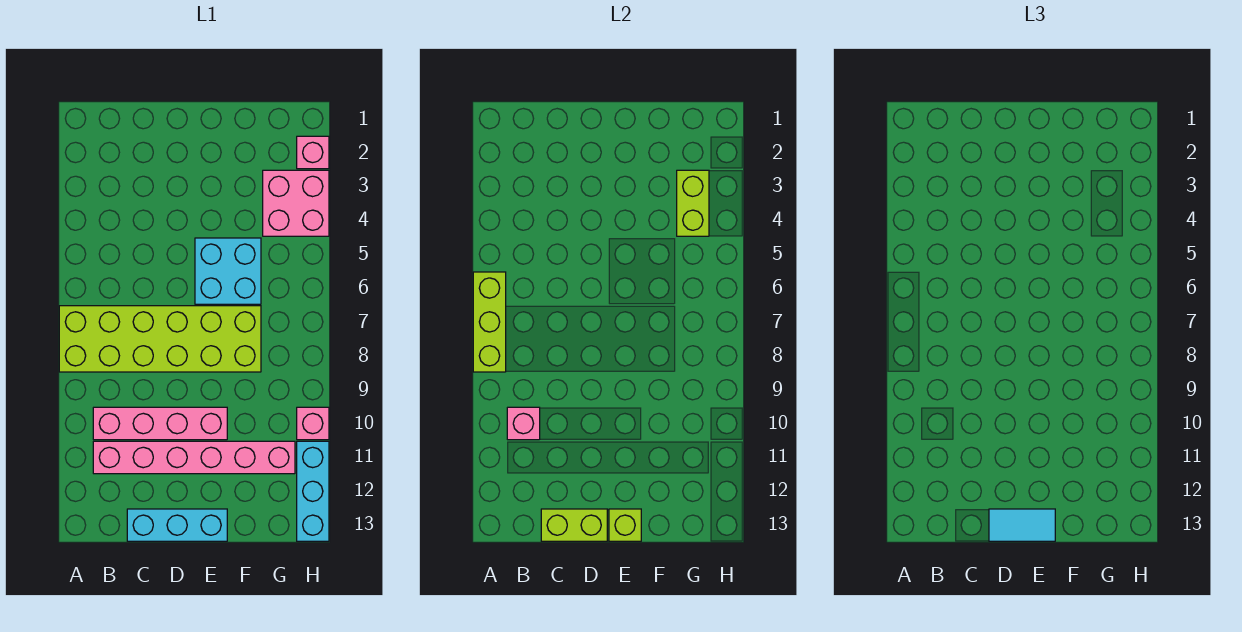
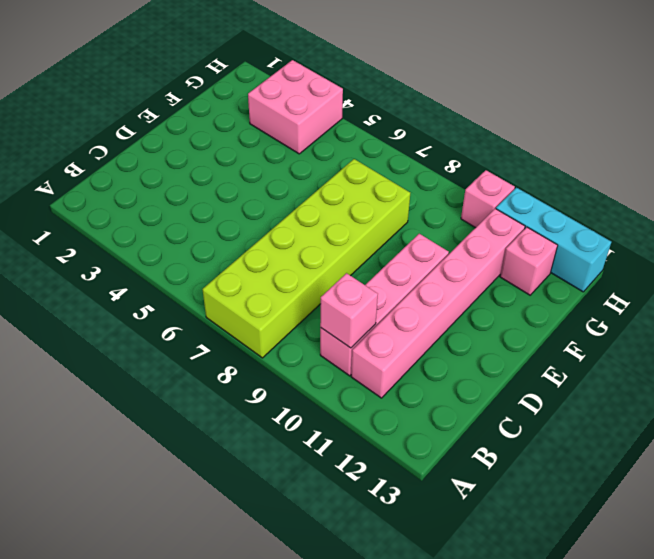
pink 1x1 brick [500,227,558,295] -> pink 1x1 brick moved to [297,136,329,169]
none -> cyan 1x3 brick [127,509,227,541]
none -> cyan 2x2 brick [195,238,261,304]
none -> lime 1x3 brick [473,272,506,372]

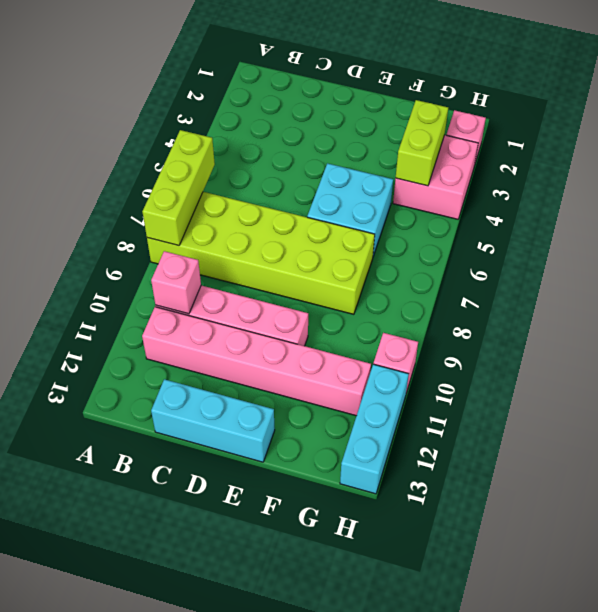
none -> lime 1x2 brick [541,509,607,541]
none -> lime 1x1 brick [609,509,641,541]
none -> cyan 1x2 tile [989,509,1055,541]

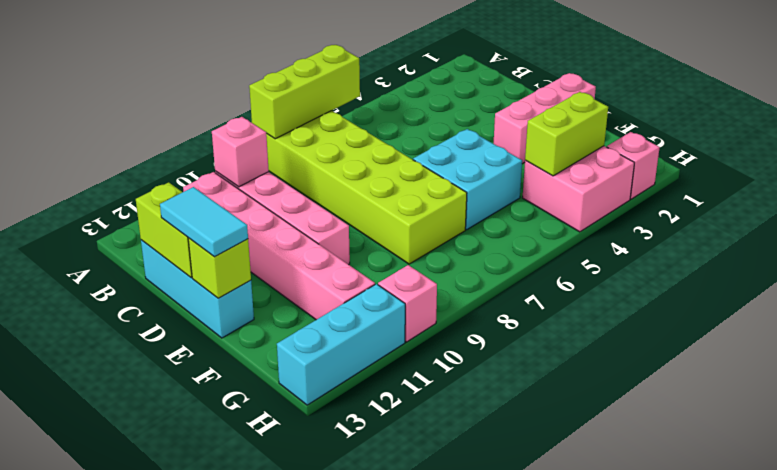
pink 1x3 brick [494,73,596,164] -> none

